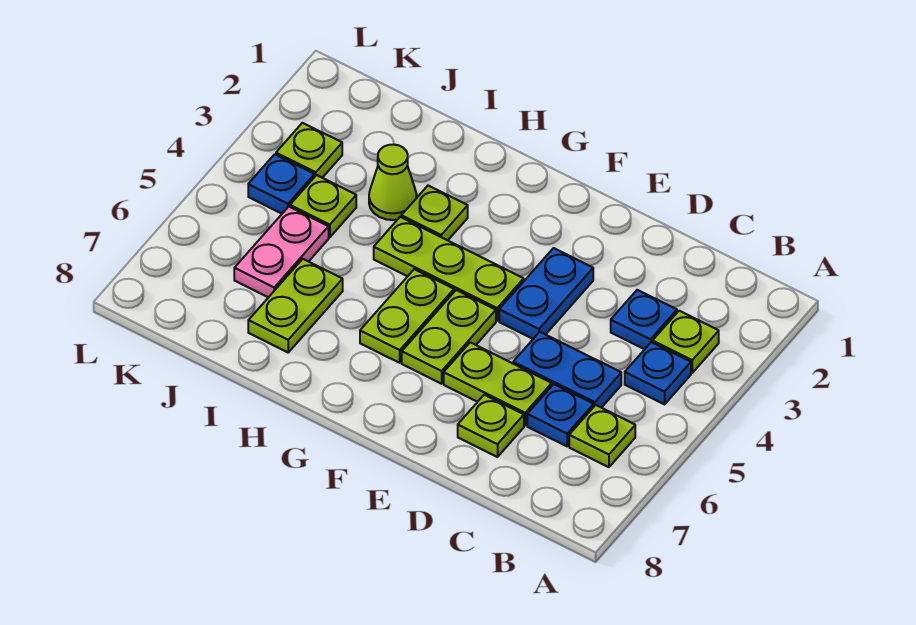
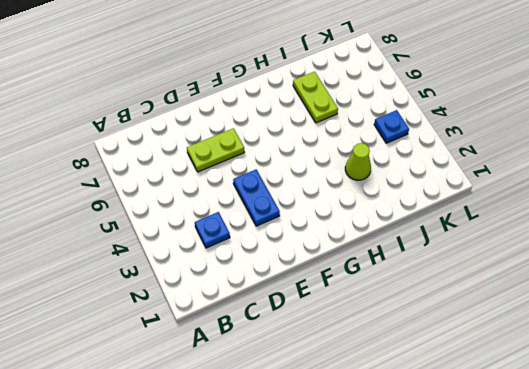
none -> lime 1x1 plate [653,311,719,373]
none -> blue 1x1 plate [625,342,691,404]
none -> lime 1x1 plate [569,405,635,467]

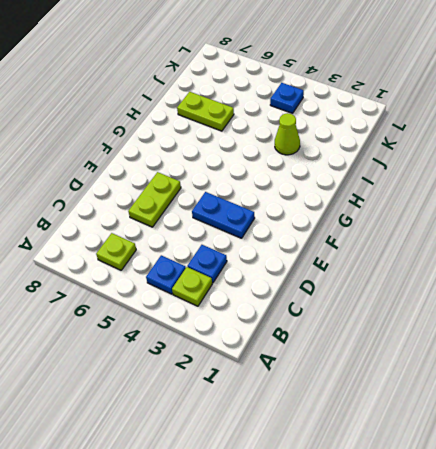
none -> blue 1x2 plate [513,332,621,408]
none -> blue 1x1 plate [527,384,594,446]
none -> lime 1x1 plate [458,395,524,457]

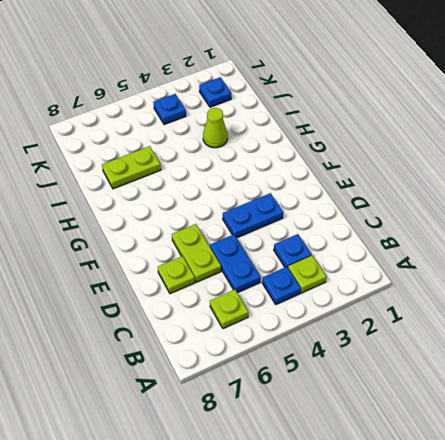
blue 1x1 plate [199,77,231,107] -> blue 1x1 plate moved to [527,384,594,446]
none -> lime 1x3 plate [374,217,524,321]
none -> lime 1x2 plate [402,290,496,384]
none -> lime 1x2 plate [360,269,454,363]

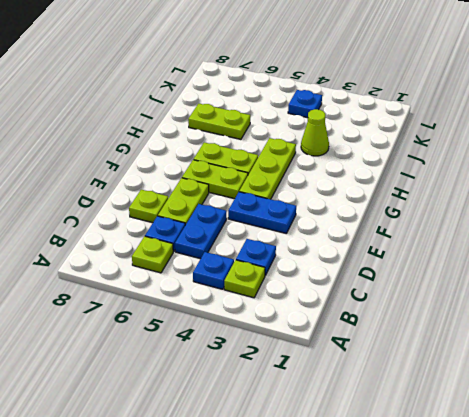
none -> lime 1x1 plate [401,186,468,240]
none -> lime 1x1 plate [290,175,356,237]
none -> pink 1x2 plate [234,207,329,297]

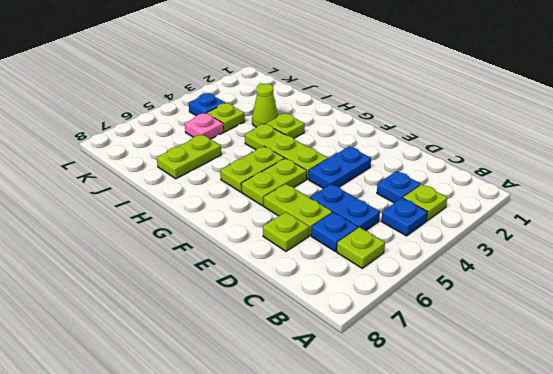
pink 1x1 plate [185,113,224,139] -> pink 1x2 plate [234,207,329,297]
none -> lime 1x1 plate [276,123,342,178]

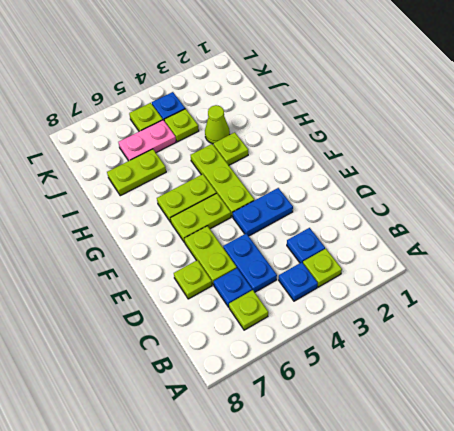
lime 1x1 plate [129,103,163,131] -> lime 1x1 plate moved to [276,123,342,178]

